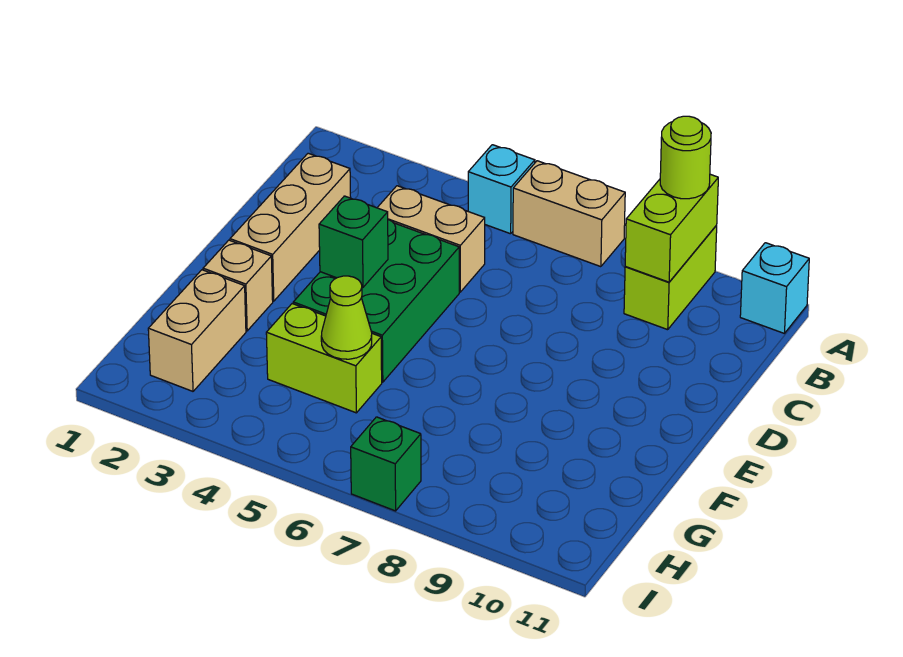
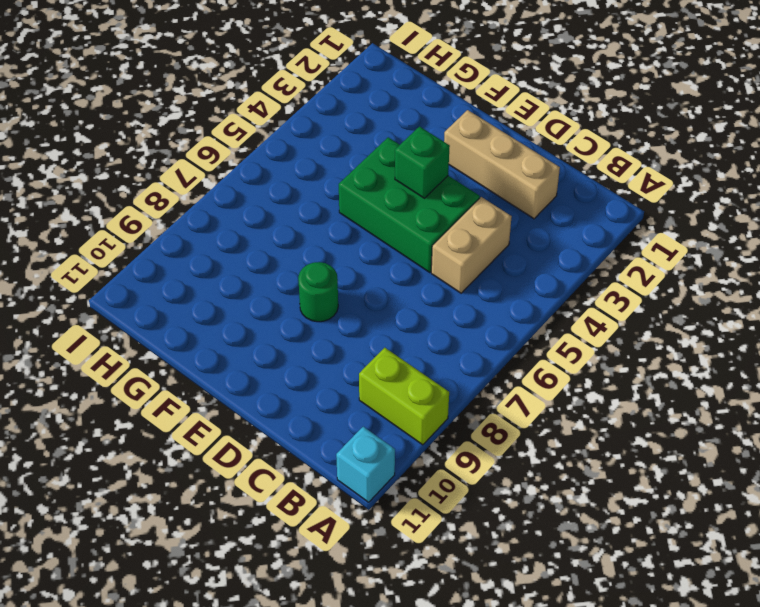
green 1x1 round brick [298,262,338,322] -> none
none -> cyan 1x1 brick [468,145,535,234]
none -> tan 1x2 brick [513,161,625,267]
none -> tan 1x1 brick [203,240,273,331]

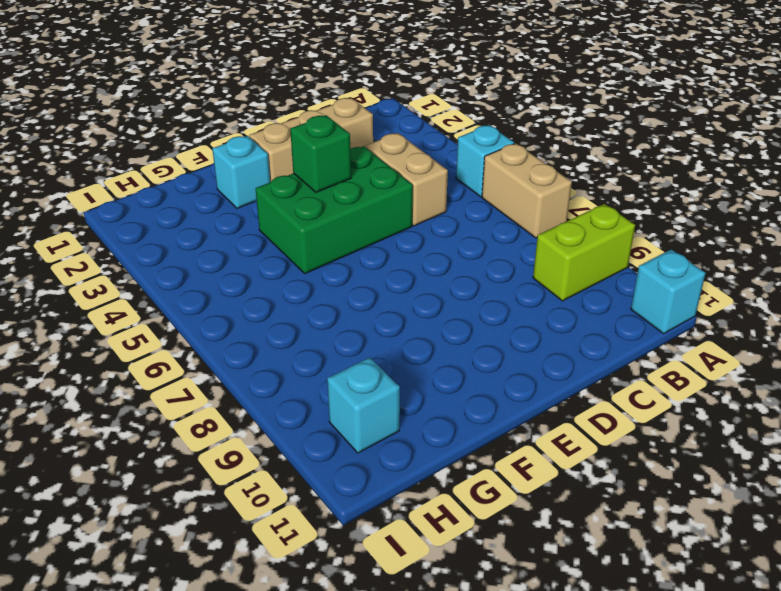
cyan 1x1 brick [212,136,270,208] -> tan 1x1 brick [203,240,273,331]
cyan 1x1 brick [327,357,400,453] -> none
none -> tan 1x2 brick [148,270,246,391]
none -> lime 1x2 brick [266,304,382,413]
none -> green 1x1 brick [351,417,421,511]

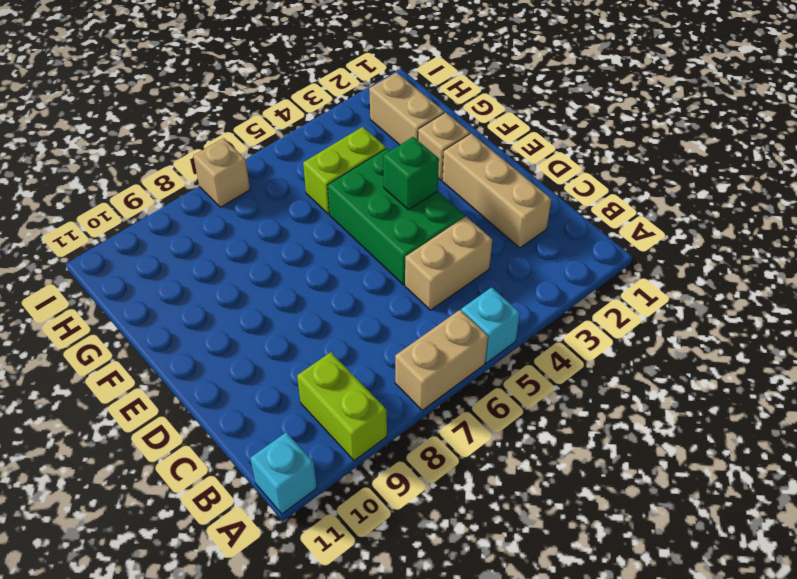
tan 1x1 brick [193,138,250,207] -> green 1x1 brick [351,417,421,511]
none -> lime 1x2 brick [625,174,718,282]
none -> lime 1x1 cone [321,276,372,359]
none -> lime 1x1 round brick [660,116,711,199]

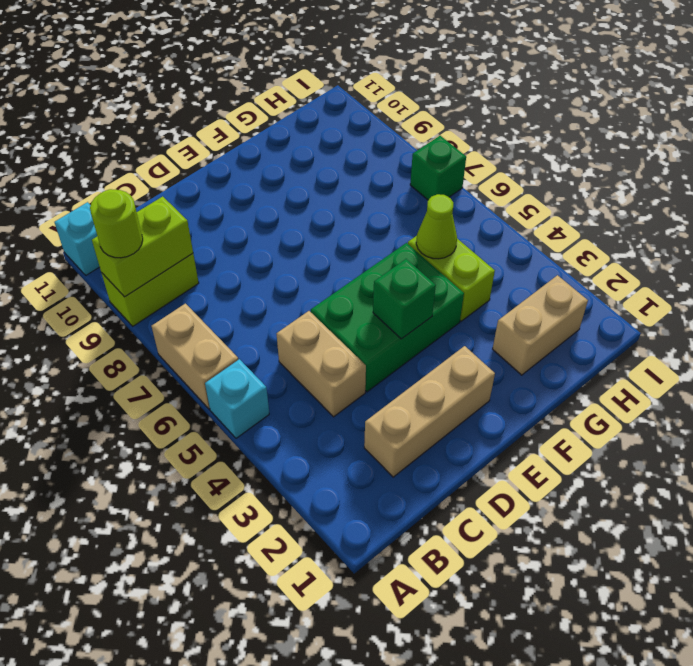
none -> tan 1x1 brick [203,240,273,331]

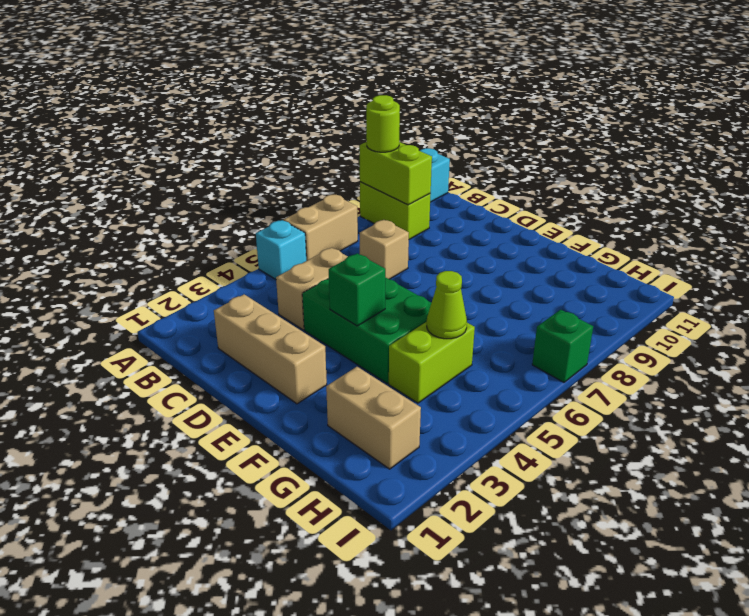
tan 1x1 brick [360,220,409,279] -> tan 1x1 brick moved to [203,240,273,331]

